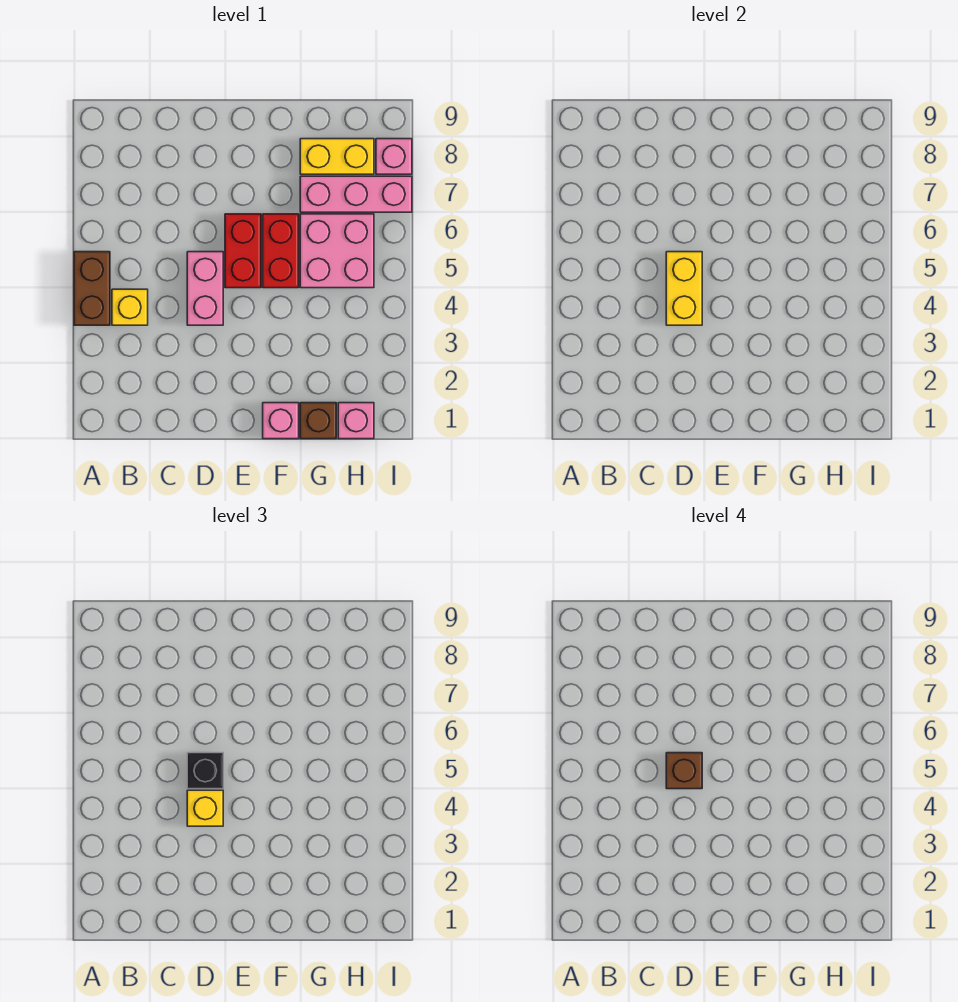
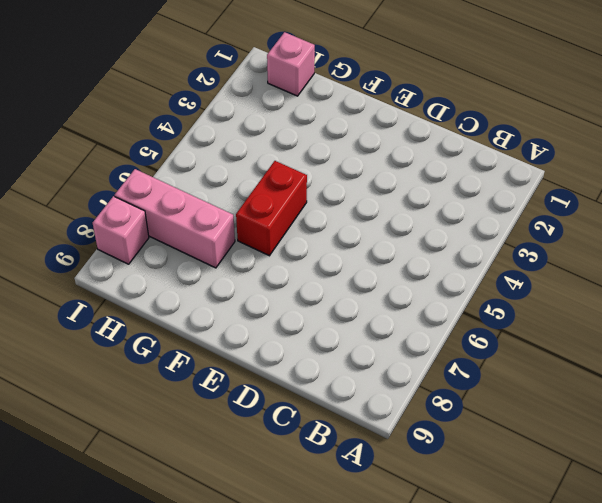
none -> brown 1x2 brick [74,252,110,325]
none -> yellow 1x1 brick [112,289,148,325]
none -> pink 1x2 brick [187,252,223,325]

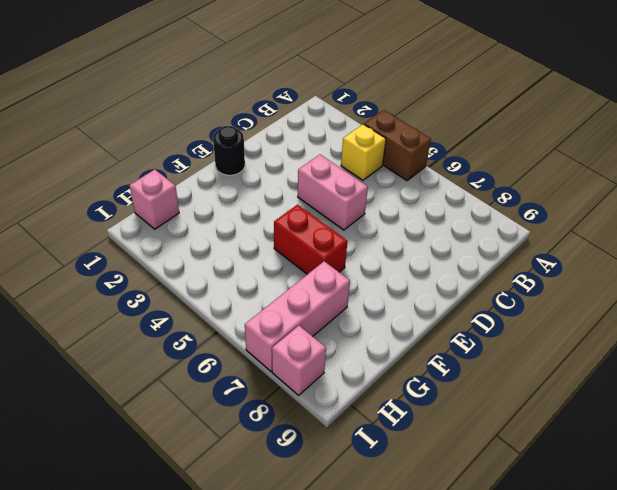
black 1x1 round brick [213,126,245,175] -> none
none -> red 1x2 brick [225,214,261,288]
none -> pink 1x1 brick [263,403,299,439]
none -> brown 1x1 brick [300,403,336,439]

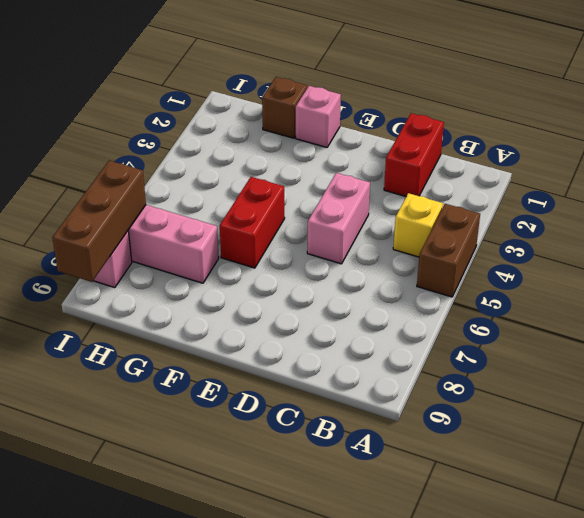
red 1x2 brick [384,113,444,196] -> red 1x2 brick moved to [225,214,261,288]
brown 1x3 brick [52,161,146,282] -> none
none -> pink 2x2 brick [300,214,374,288]
none -> yellow 1x2 brick [300,139,374,174]
none -> pink 1x1 brick [338,403,374,439]

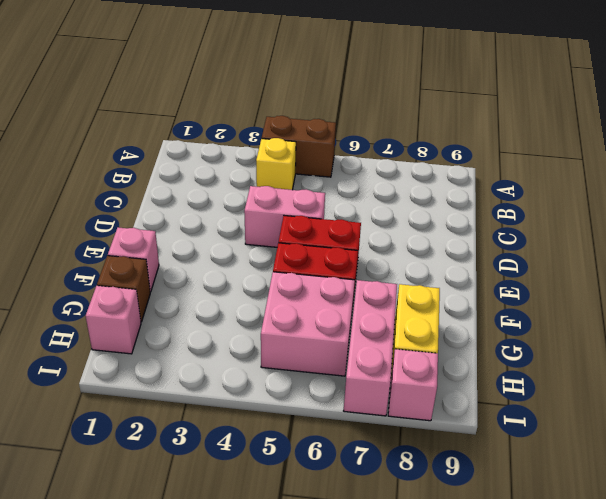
none -> yellow 1x2 brick [666,252,702,325]
none -> yellow 1x1 brick [187,790,223,826]
none -> black 1x1 brick [187,753,223,789]

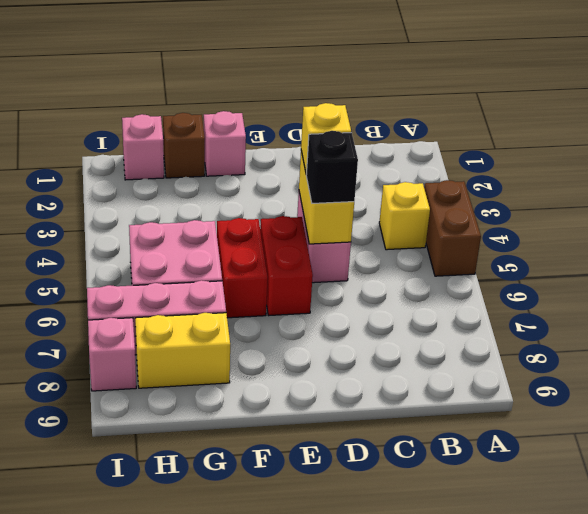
none -> brown 1x1 brick [666,753,702,789]

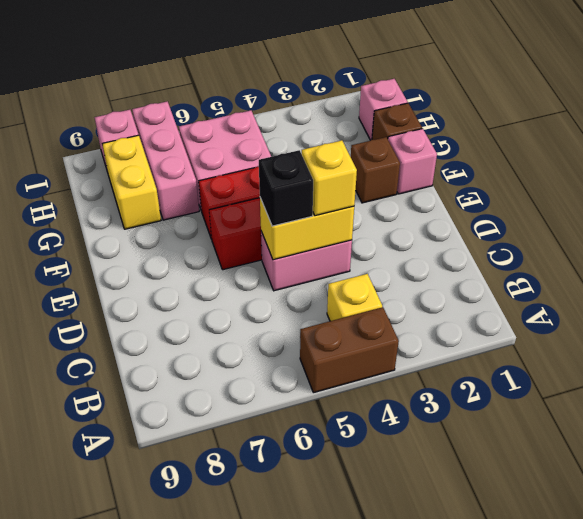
brown 1x1 brick [351,137,400,203] -> brown 1x1 brick moved to [666,753,702,789]

